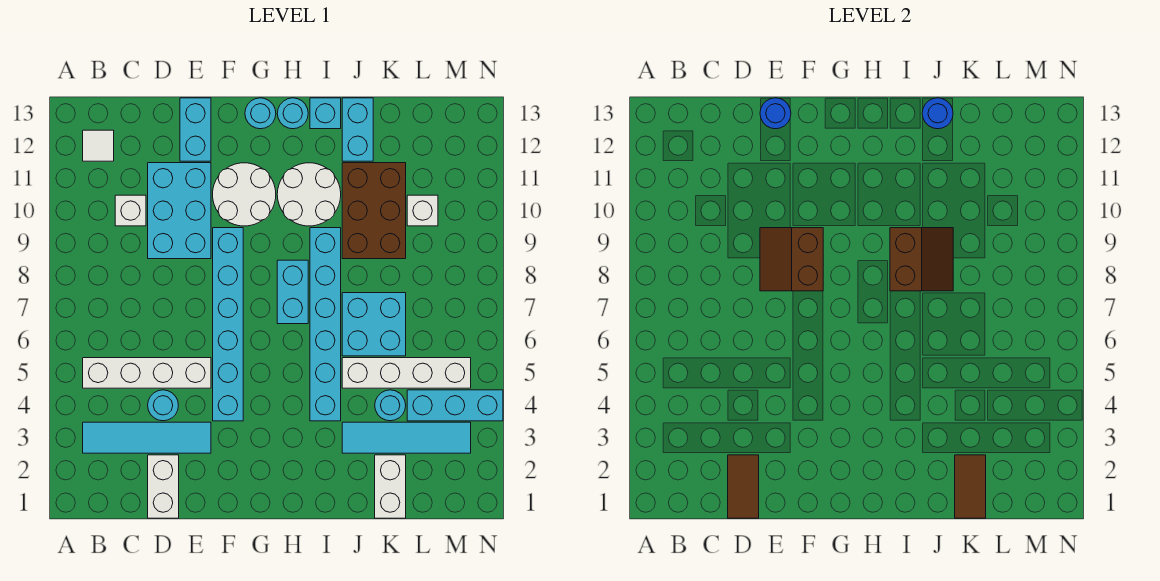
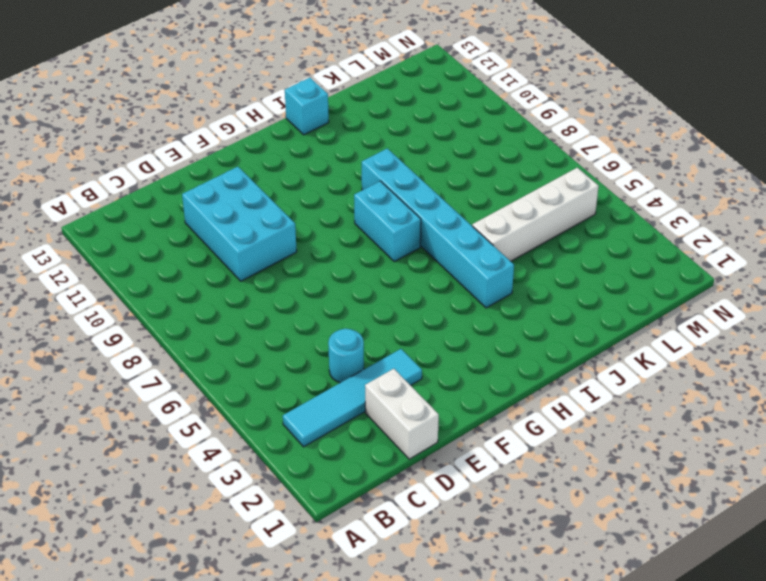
none -> white 1x4 brick [83,358,211,388]
none -> white 1x1 tile [83,130,114,161]
none -> white 1x1 brick [115,195,146,226]
none -> cyan 1x2 brick [180,98,211,161]

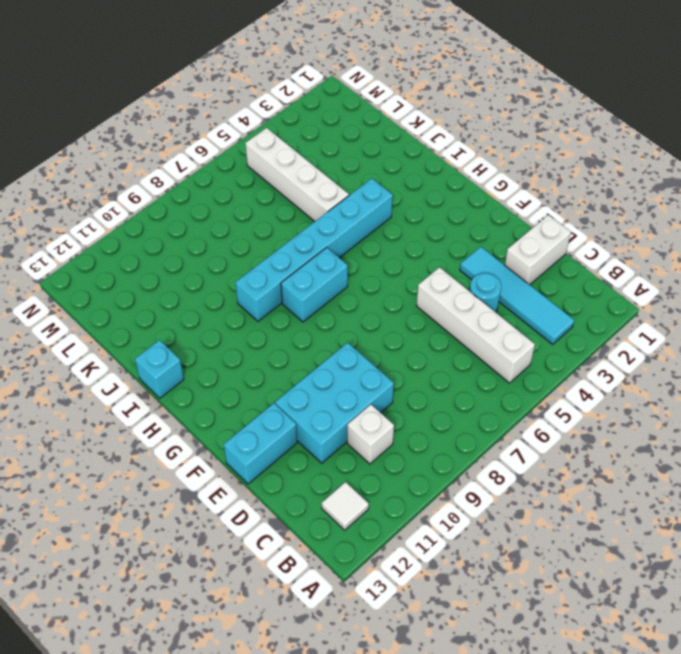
none -> cyan 1x6 brick [213,228,243,421]
none -> white 2x2 round brick [213,163,276,226]
none -> cyan 1x1 round brick [245,98,276,129]
none -> white 2x2 round brick [277,163,341,226]

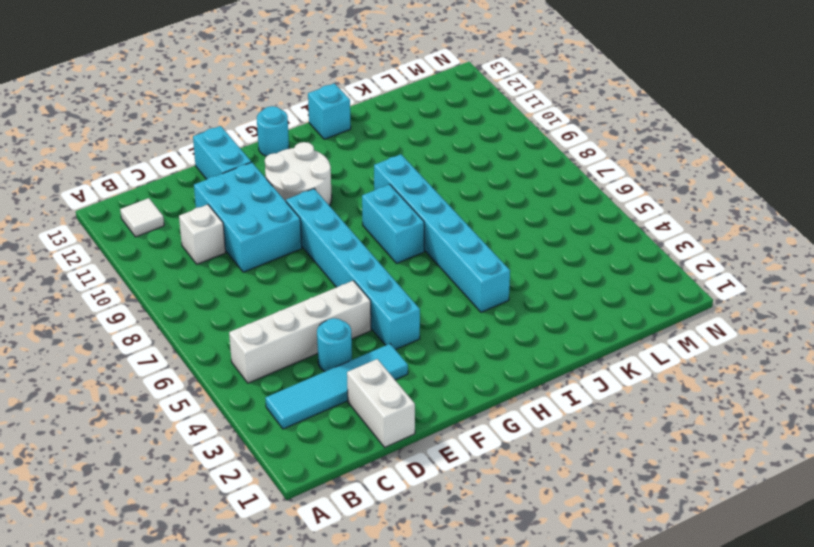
none -> white 2x2 round brick [277,163,341,226]
none -> cyan 1x1 round brick [277,98,308,129]
none -> cyan 1x4 tile [342,422,471,453]
none -> white 1x4 brick [342,358,471,388]

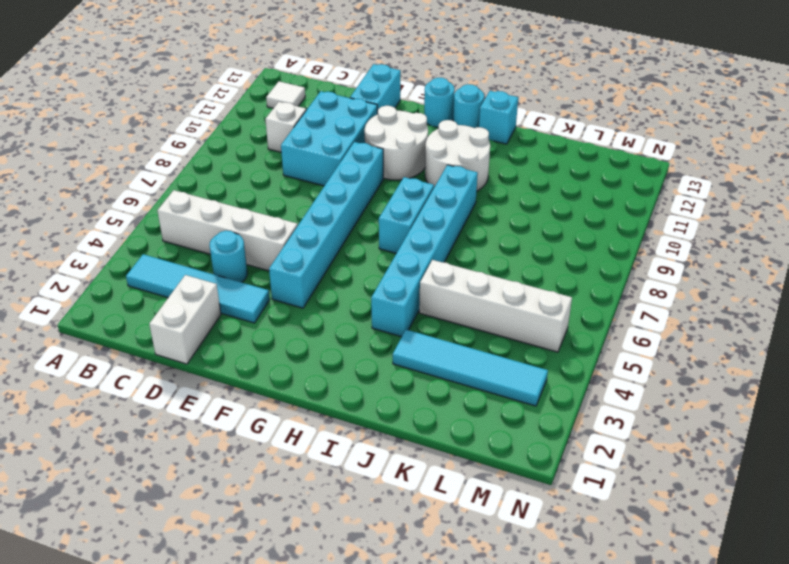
none -> cyan 2x2 brick [342,293,406,356]
none -> brown 2x3 brick [342,163,406,259]
none -> cyan 1x2 brick [342,98,373,161]
none -> white 1x2 brick [375,455,406,518]

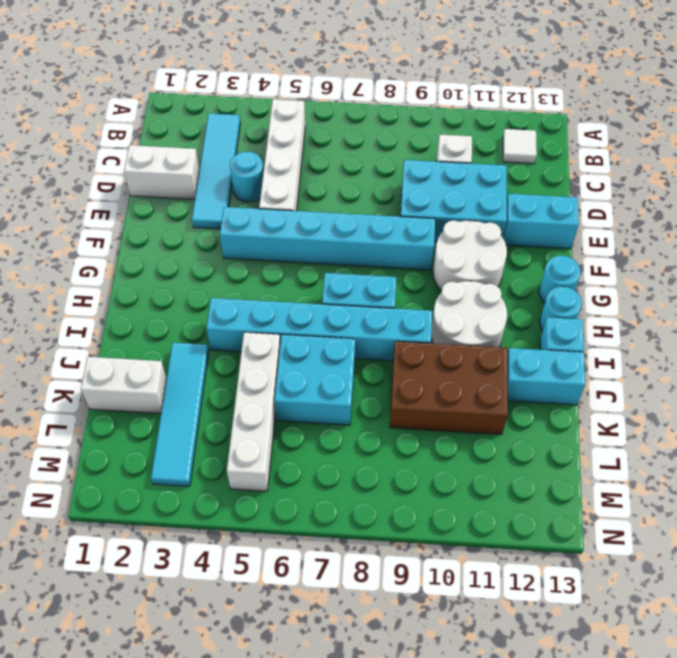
none -> cyan 1x1 round brick [375,390,406,421]
none -> cyan 1x3 brick [407,390,503,421]
none -> white 1x1 brick [407,195,438,226]
none -> brown 1x2 tile [728,455,759,518]

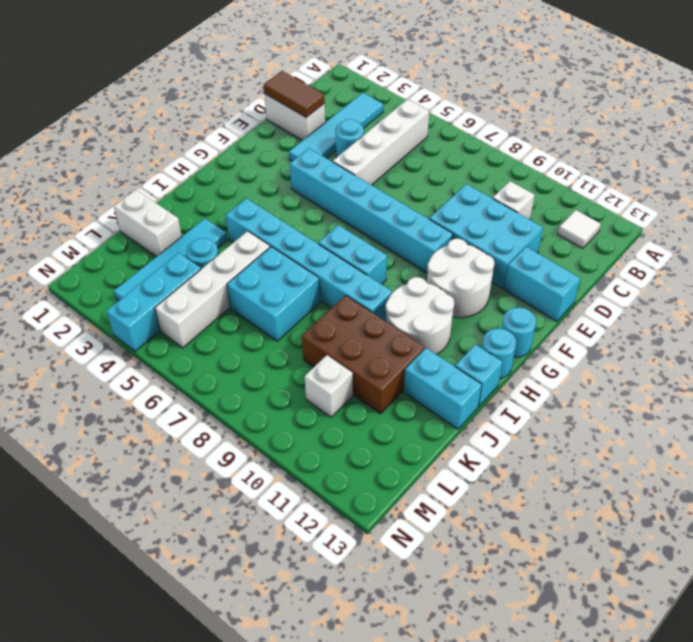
none -> brown 2x2 slope [760,228,823,291]
none -> blue 1x1 round brick [760,98,791,129]
none -> brown 2x2 slope [890,228,953,291]
none -> blue 1x1 round brick [922,98,953,129]

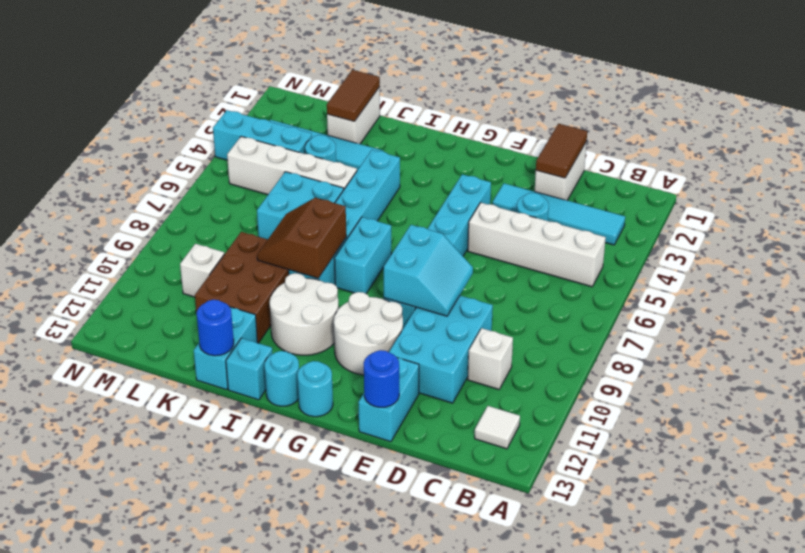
cyan 2x2 slope [384,225,473,316] -> brown 2x2 slope [760,228,823,291]

